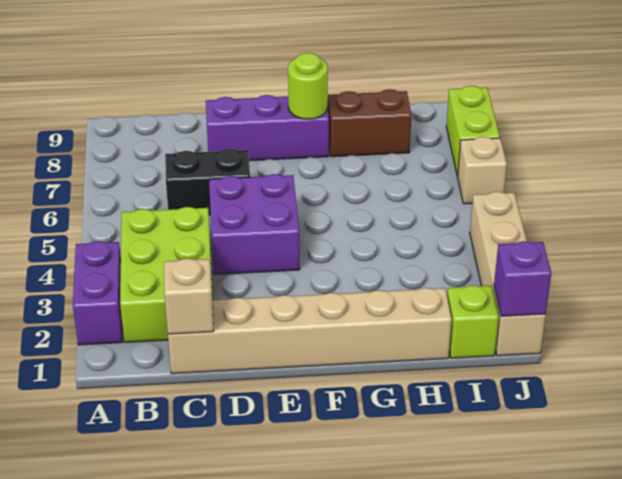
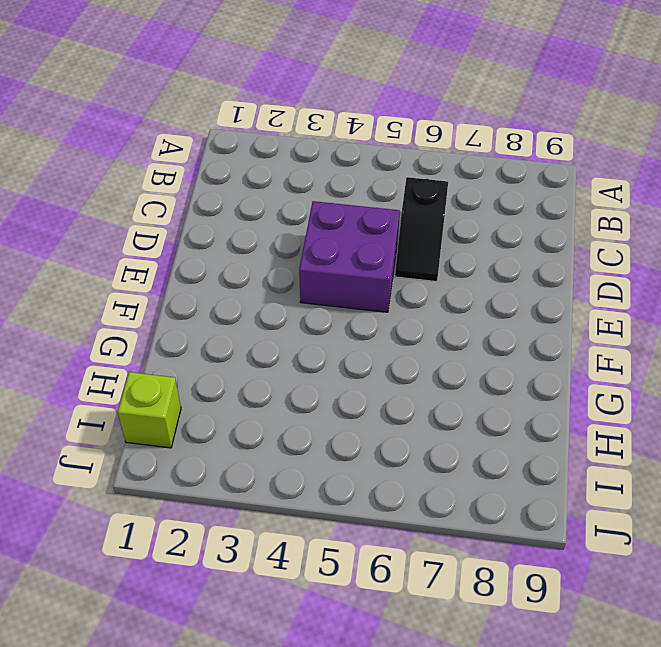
black 1x2 slope [395,177,448,282] -> black 1x2 brick [165,149,250,216]
none -> purple 1x2 brick [73,241,123,345]
none -> lime 2x3 brick [120,207,213,342]
none -> tan 1x6 brick [168,288,452,374]

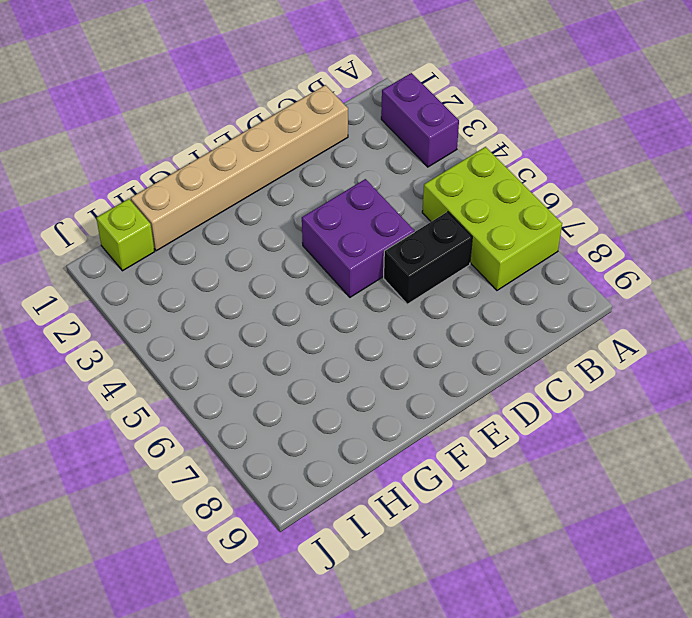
lime 2x3 brick [422,147,562,290] -> lime 2x3 brick moved to [120,207,213,342]
none -> purple 1x3 brick [206,95,329,161]
none -> brown 1x2 brick [328,89,411,157]
none -> tan 1x4 brick [470,192,546,356]

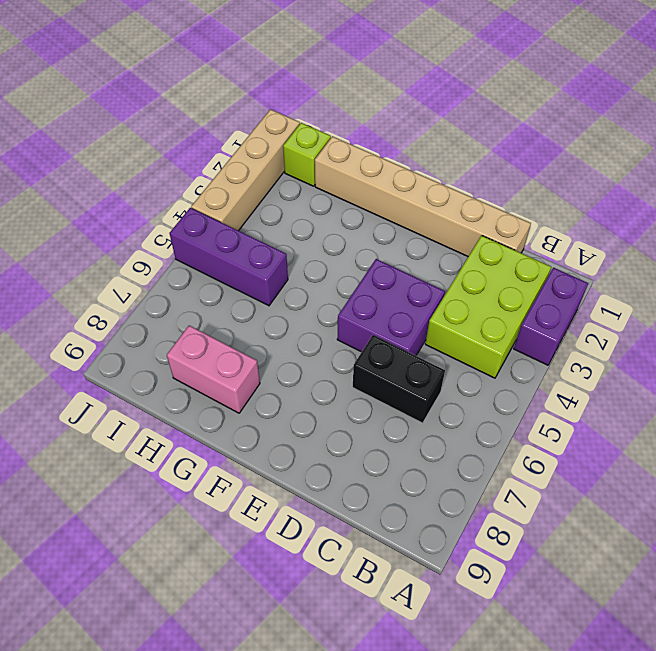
pink 1x2 brick [167,326,260,413] -> brown 1x2 brick [328,89,411,157]
purple 1x3 brick [169,208,288,306] -> purple 1x3 brick moved to [206,95,329,161]
none -> tan 1x1 brick [458,137,507,204]
none -> lime 1x2 brick [446,86,500,177]
none -> tan 1x1 brick [164,258,213,334]

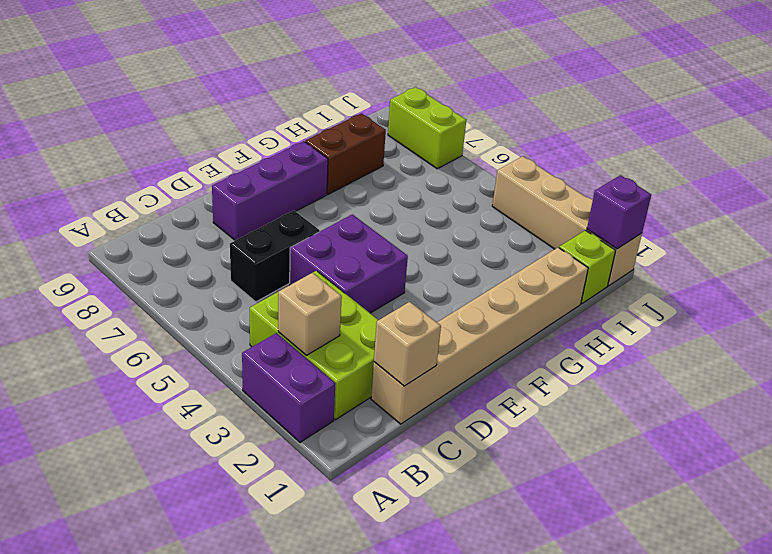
tan 1x1 brick [278,273,342,355] -> tan 1x1 brick moved to [458,137,507,204]
none -> lime 1x1 round brick [288,53,328,119]

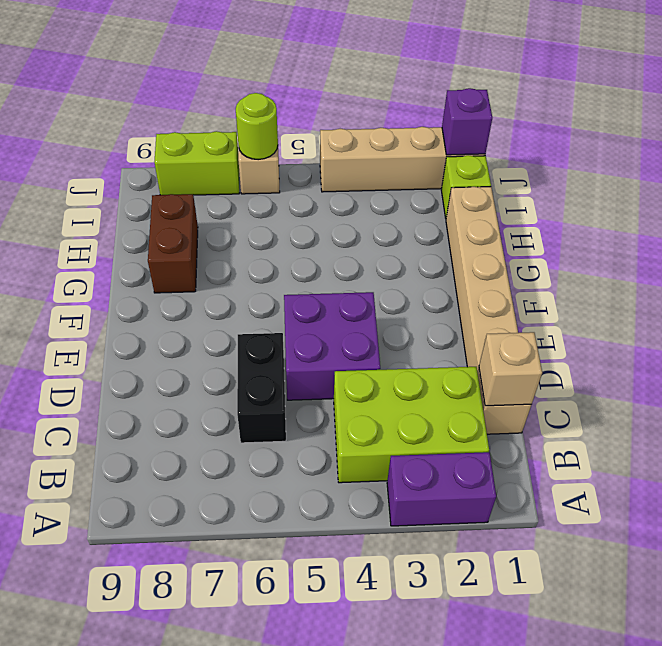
lime 1x1 round brick [236,93,278,160] -> lime 1x1 round brick moved to [288,53,328,119]
none -> purple 1x3 brick [206,95,329,161]

